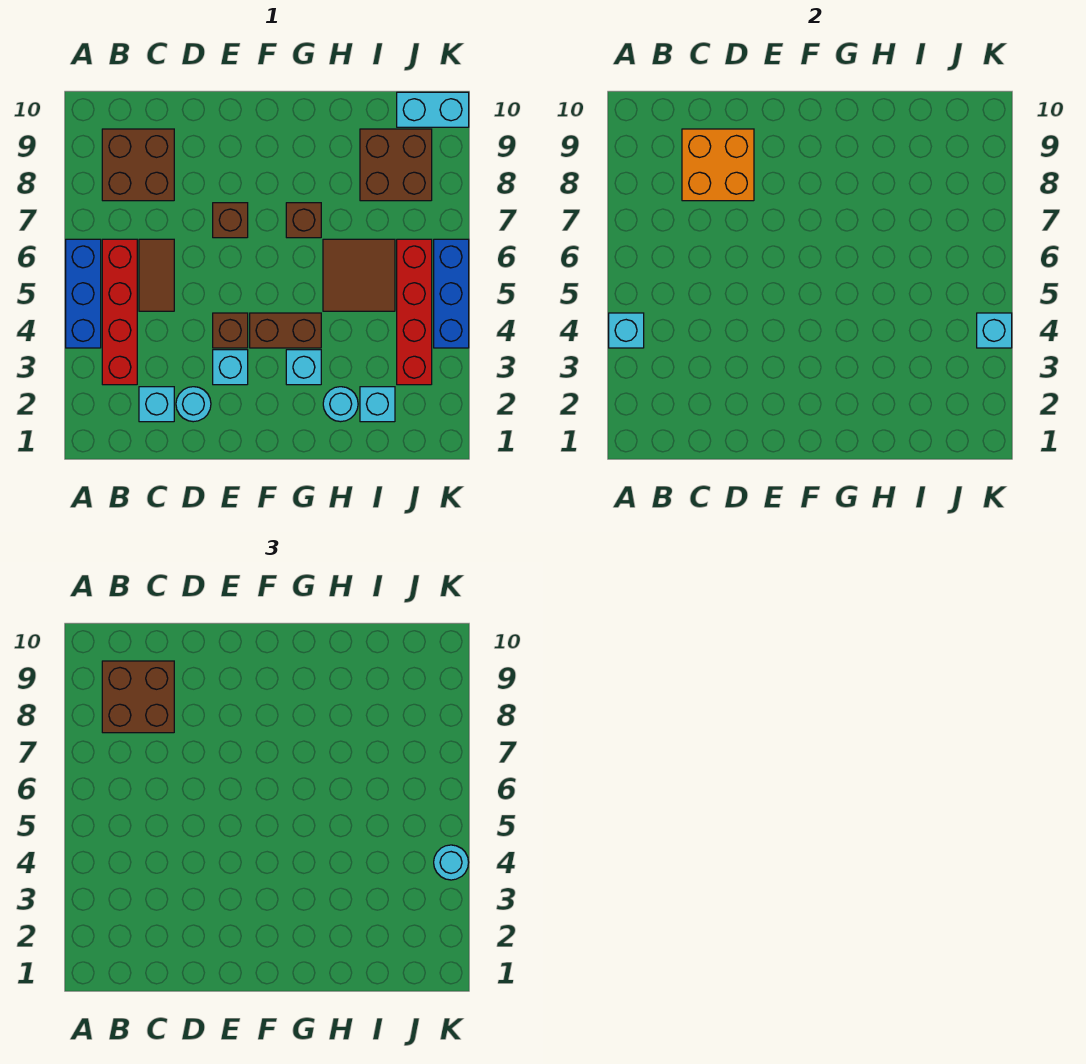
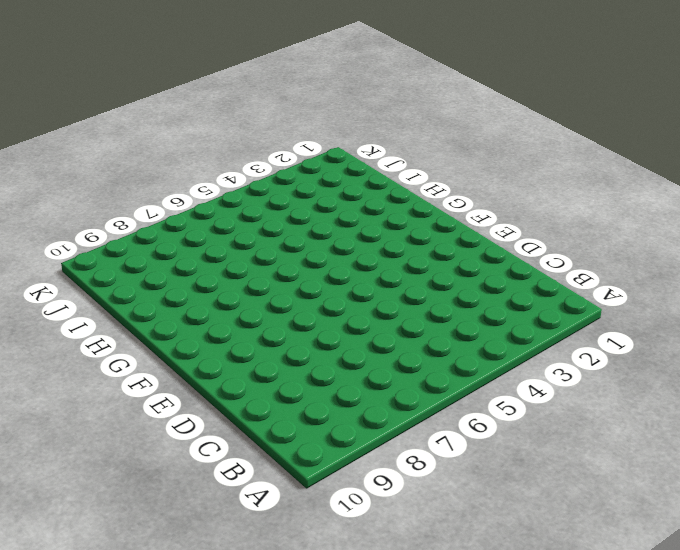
none -> blue 1x3 brick [66,239,101,348]
none -> red 1x4 brick [102,239,137,385]
none -> brown 2x2 brick [102,129,174,201]

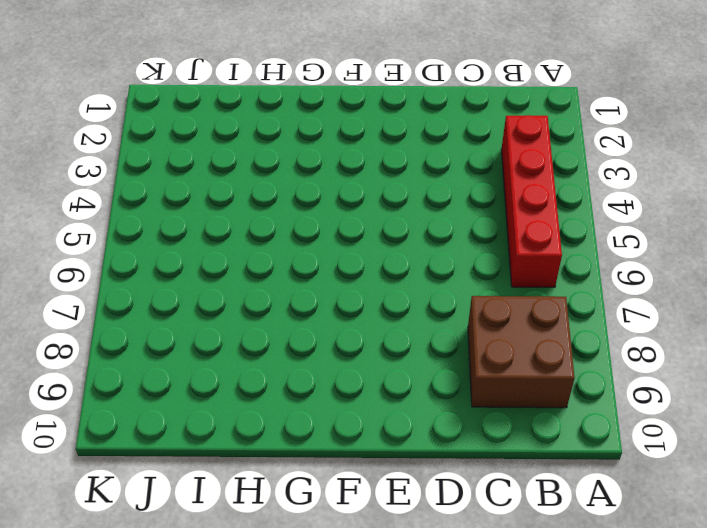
none -> blue 1x3 brick [66,239,101,348]
none -> cyan 1x1 brick [139,387,174,422]
none -> brown 1x2 tile [139,239,174,311]

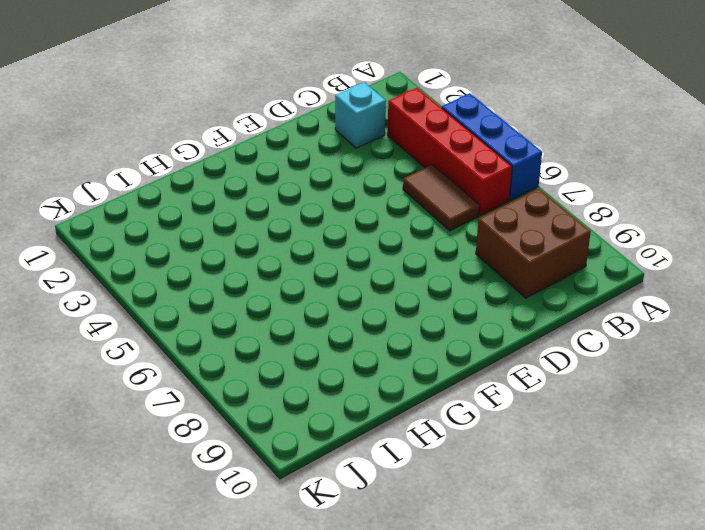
none -> cyan 1x1 round brick [176,387,211,422]
none -> cyan 1x1 brick [213,350,248,385]
none -> brown 1x1 brick [213,313,248,348]

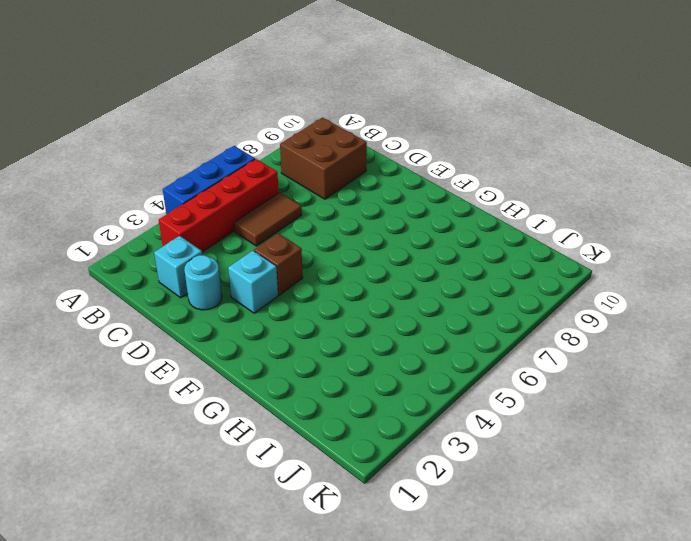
none -> brown 1x1 brick [213,203,248,238]
none -> brown 1x2 brick [250,313,321,348]
none -> cyan 1x1 brick [286,350,321,385]

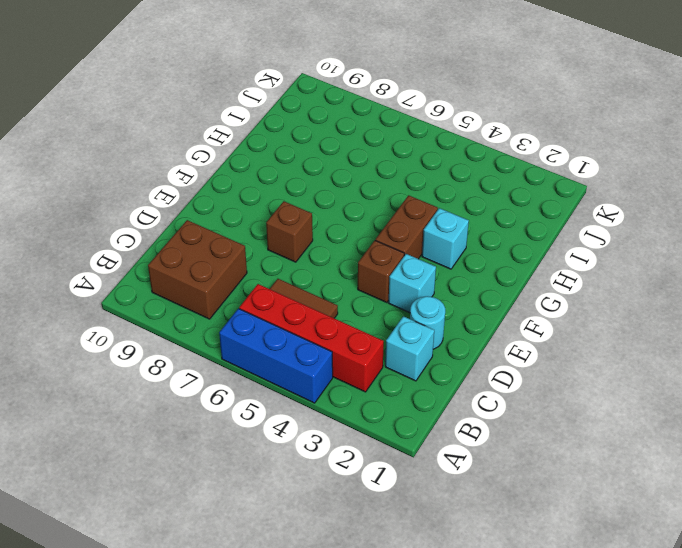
none -> brown 1x1 brick [286,203,321,238]
none -> cyan 1x1 round brick [323,387,358,422]
none -> brown 2x2 tile [323,239,395,311]

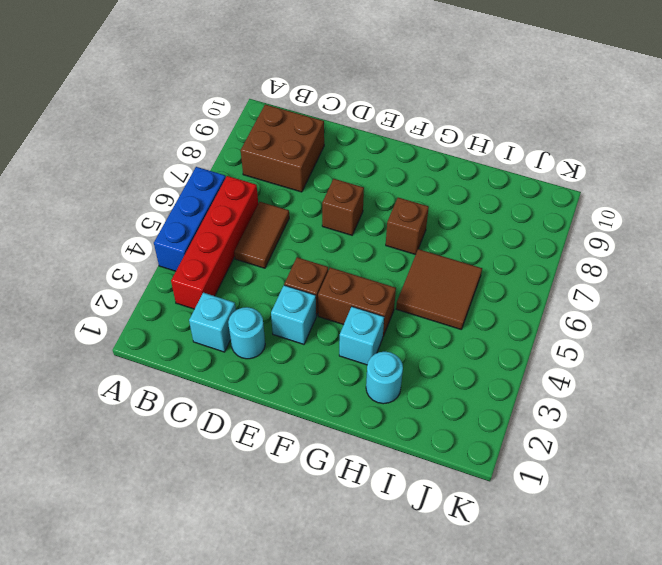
none -> cyan 1x1 brick [360,387,395,422]
none -> brown 2x2 brick [360,129,432,201]
none -> red 1x4 brick [397,239,432,385]

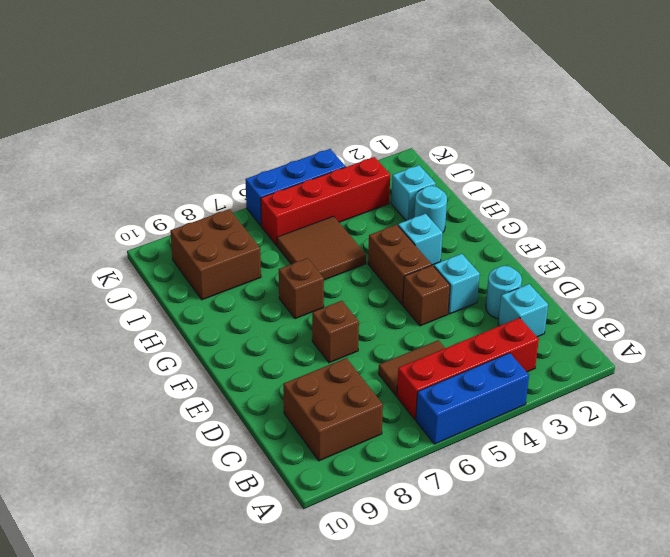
none -> cyan 1x2 brick [397,92,469,127]
none -> cyan 1x1 brick [609,313,644,348]
none -> orange 2x2 brick [682,129,754,201]

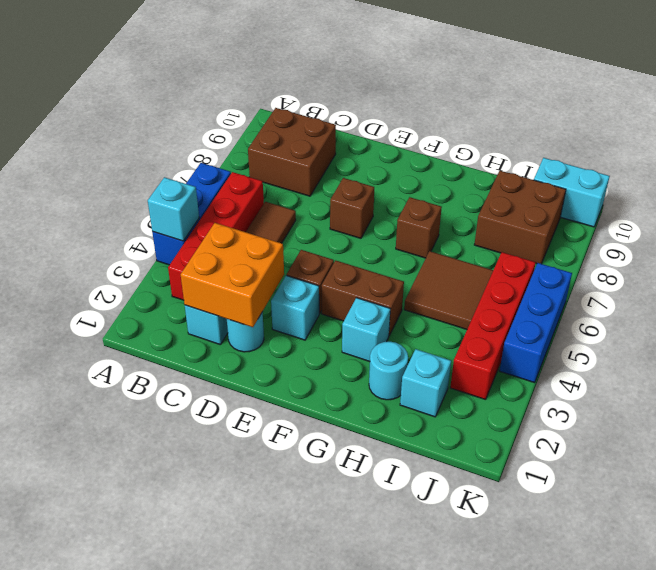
orange 2x2 brick [181,223,284,327] -> orange 2x2 brick moved to [682,129,754,201]
none -> cyan 1x1 brick [977,313,1012,348]
none -> brown 2x2 brick [102,661,174,733]
none -> cyan 1x1 round brick [434,845,469,880]

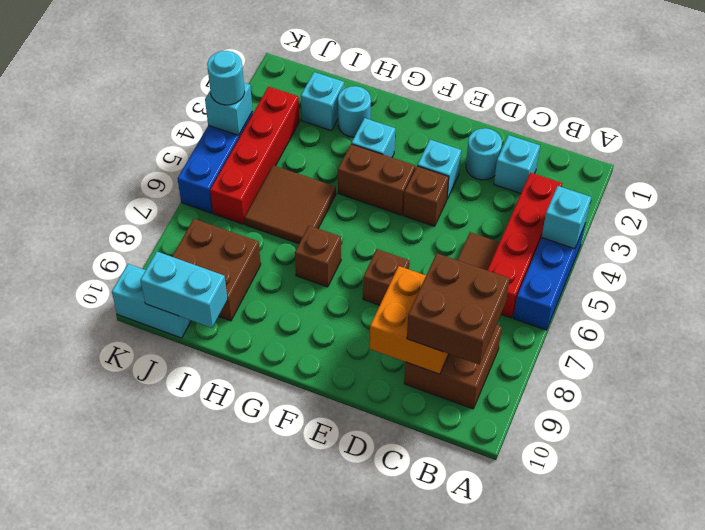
cyan 1x2 brick [140,252,227,328] -> none

